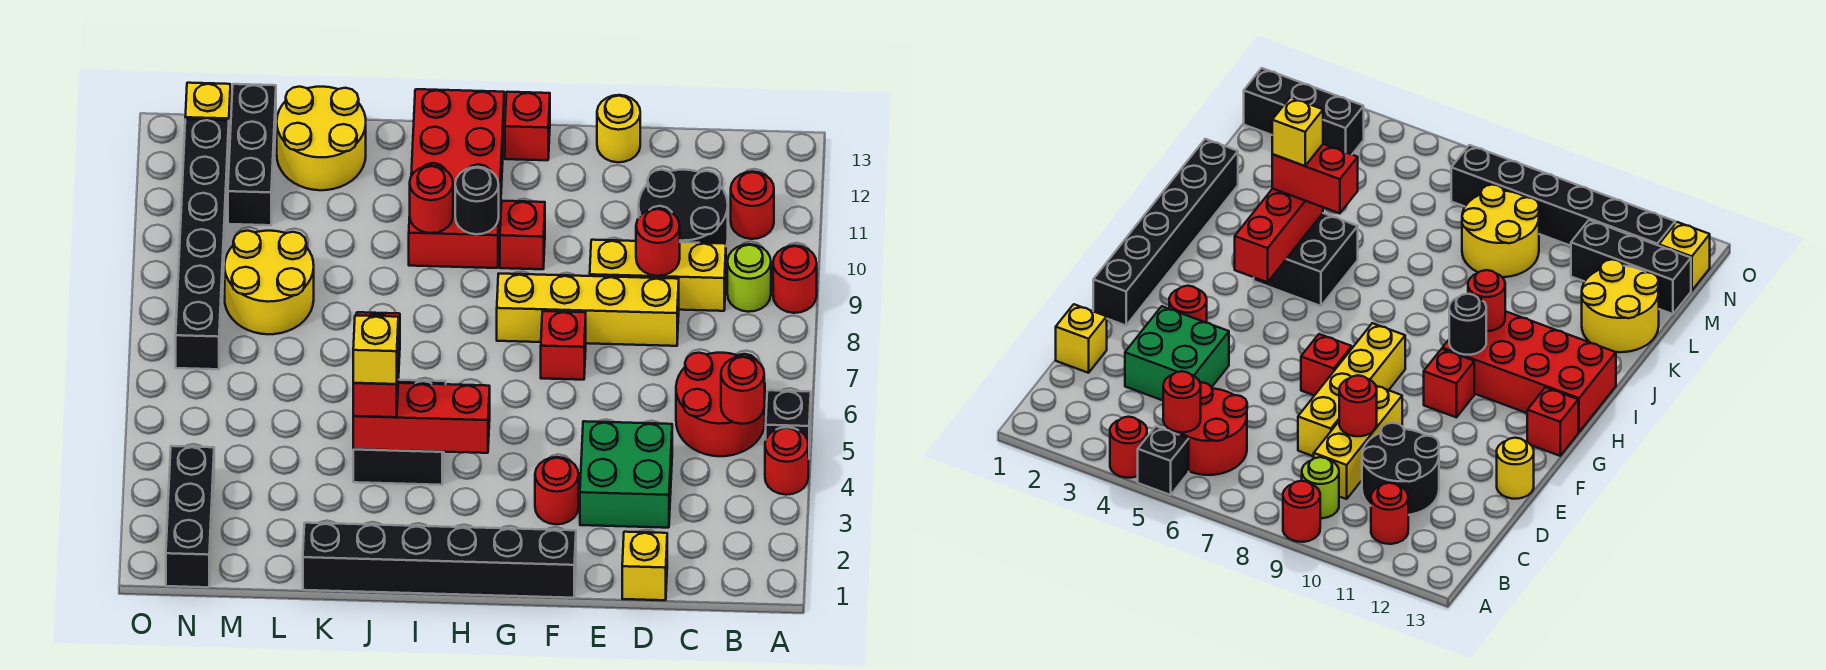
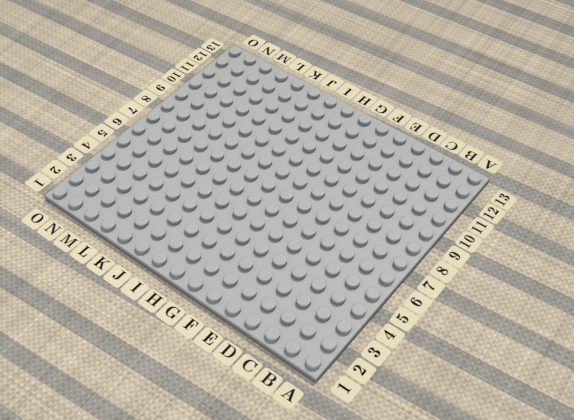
none -> red 1x1 round brick [765,427,808,495]
none -> black 1x1 brick [766,390,811,459]
none -> red 1x1 round brick [773,246,817,313]
none -> red 2x2 round brick [676,353,765,456]

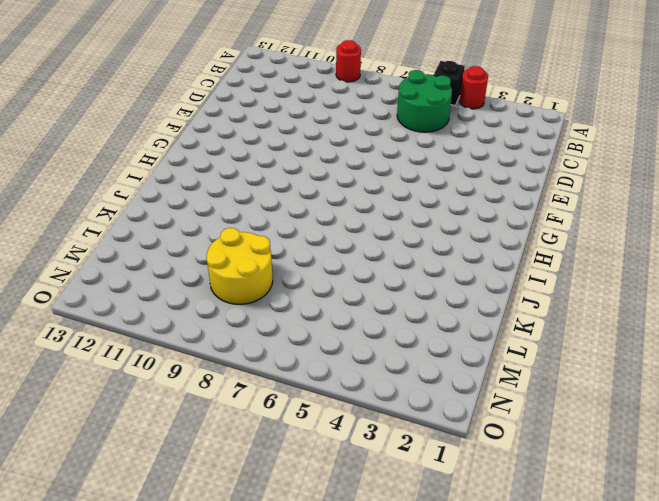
green 2x2 round brick [397,70,452,132] -> red 2x2 round brick [676,353,765,456]
none -> lime 1x1 round brick [727,244,771,312]
none -> red 1x1 round brick [731,172,774,239]
none -> yellow 1x3 brick [590,240,726,311]
none -> black 2x2 round brick [639,170,728,246]

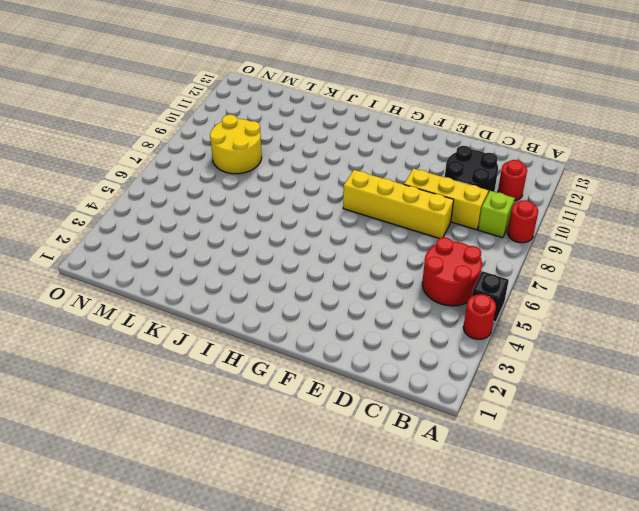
lime 1x1 brick [478,191,515,238] -> lime 1x1 round brick [727,244,771,312]
none -> yellow 1x1 brick [622,532,667,600]
none -> green 2x2 brick [580,421,672,528]
none -> yellow 1x1 round brick [597,95,640,162]
none -> black 1x6 brick [303,523,576,598]

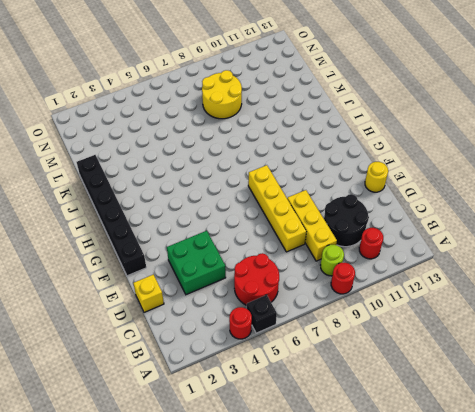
none -> red 1x1 round brick [535,457,579,524]
none -> red 1x1 brick [541,311,586,380]
none -> red 1x1 brick [500,201,545,269]
none -> red 1x1 brick [505,92,550,160]

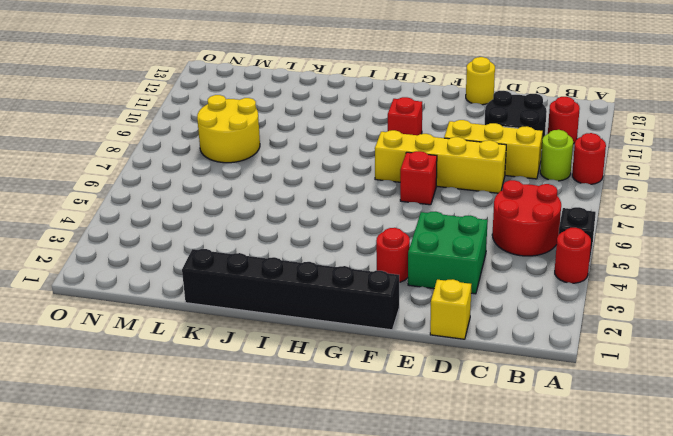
none -> red 1x1 brick [505,92,550,160]
none -> red 2x4 brick [409,89,504,268]
none -> black 2x2 brick [353,380,446,485]
none -> yellow 2x2 round brick [277,87,366,190]

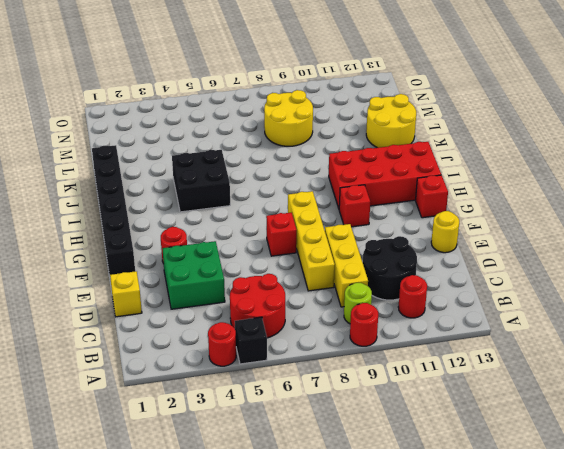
none -> black 1x3 brick [228,84,276,225]
none -> black 1x3 brick [166,446,214,587]
none -> black 1x6 brick [176,119,229,369]
none -> yellow 1x1 brick [185,83,230,138]

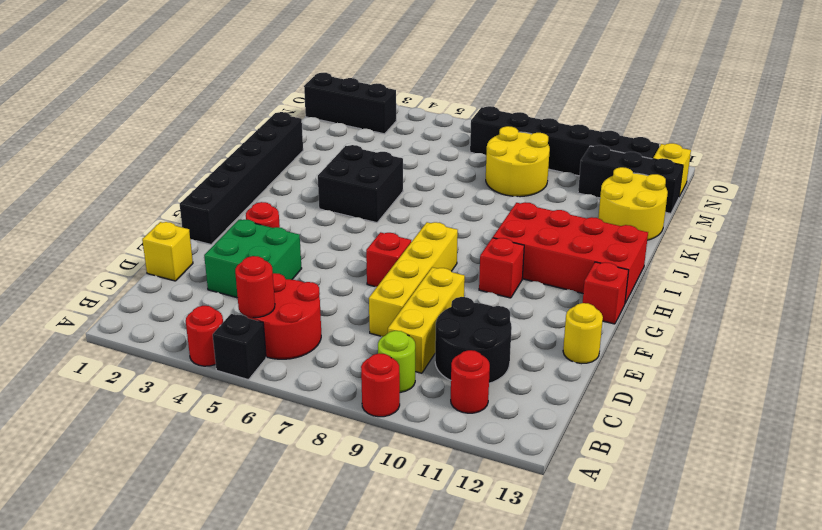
none -> red 1x1 round brick [636,209,680,276]
none -> red 1x3 brick [353,383,490,453]
none -> black 1x1 round brick [455,167,499,234]
none -> red 1x1 round brick [410,166,453,233]

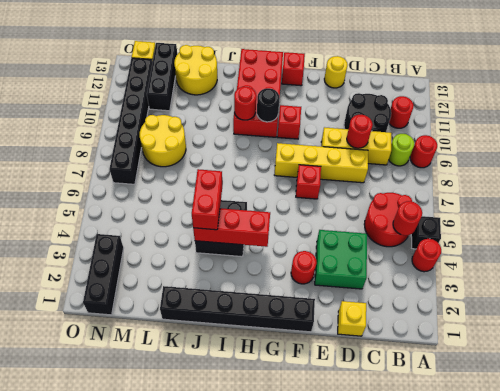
none -> yellow 1x1 brick [353,315,398,384]

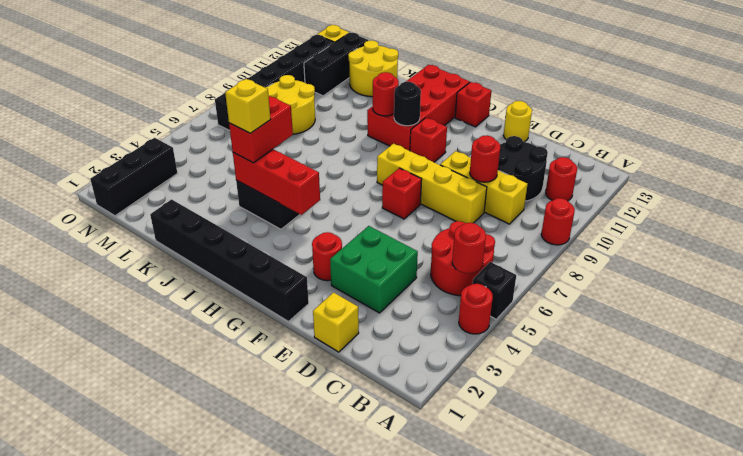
none -> lime 1x1 round brick [727,244,771,312]

